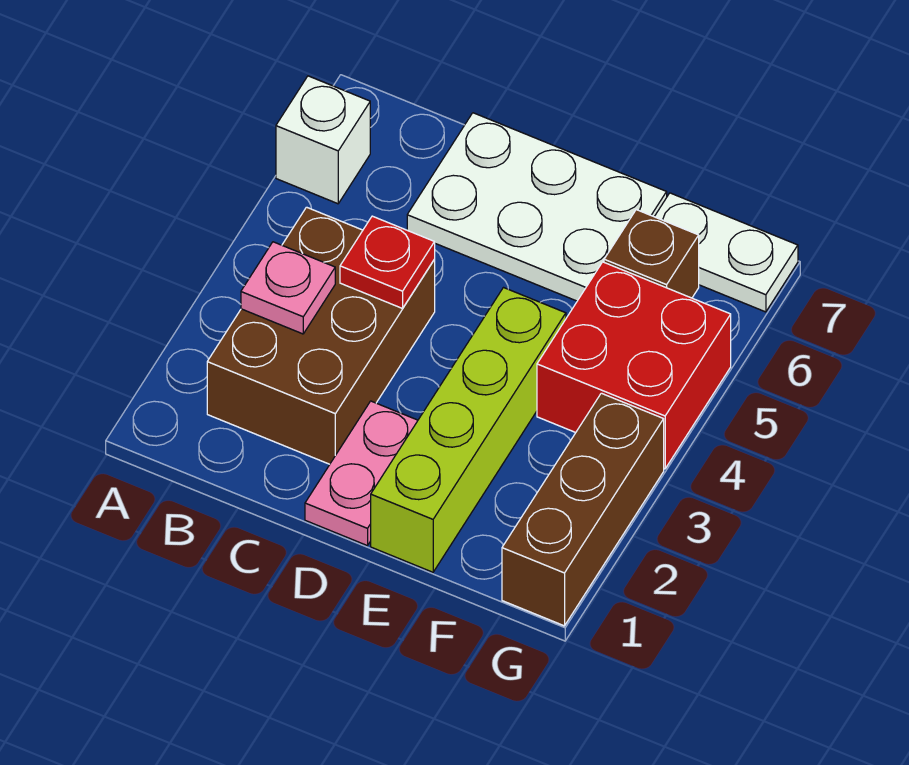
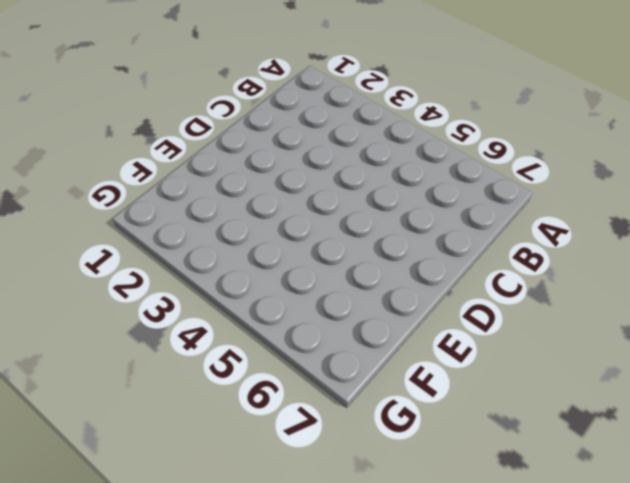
none -> white 1x1 brick [276,76,370,204]
none -> brown 2x3 brick [207,207,435,464]

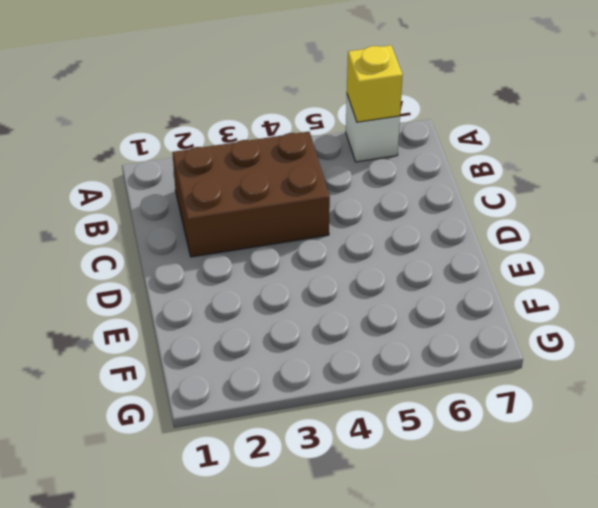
yellow 1x1 brick [347,45,403,122] -> none
none -> white 2x3 plate [407,113,667,301]
none -> pink 1x2 plate [305,401,418,546]

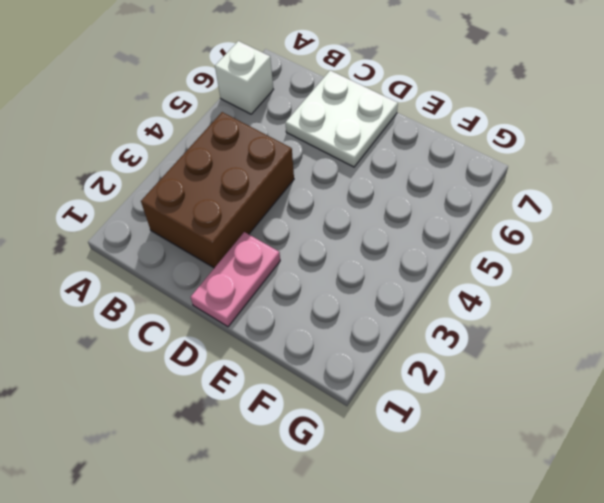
white 2x2 plate [285,70,398,167] -> white 2x3 plate [407,113,667,301]
none -> lime 1x4 brick [371,288,566,572]
none -> red 2x2 brick [537,262,731,469]

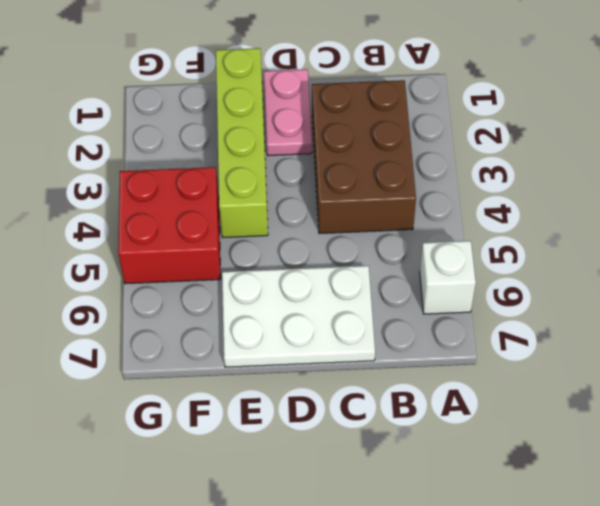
none -> brown 1x1 brick [604,210,699,298]
none -> white 1x2 plate [654,193,798,312]

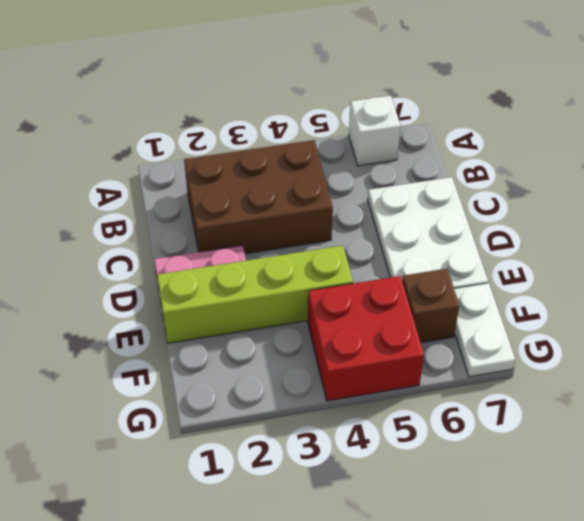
none -> brown 1x3 brick [502,393,664,626]
none -> pink 1x1 plate [241,242,335,334]

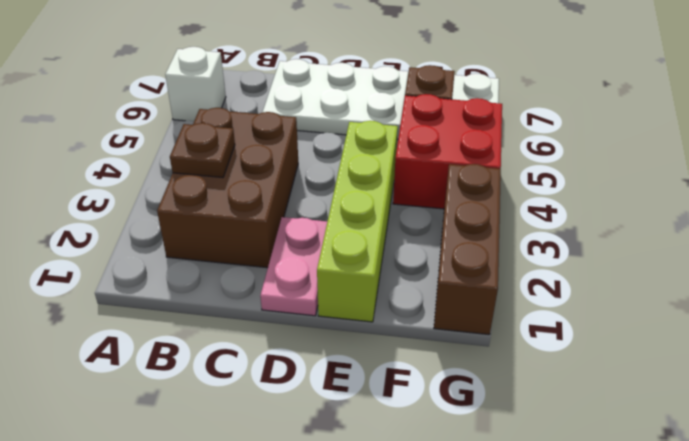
brown 1x1 plate [170,123,235,178] -> pink 1x1 plate [241,242,335,334]
none -> red 1x1 plate [340,216,435,308]

